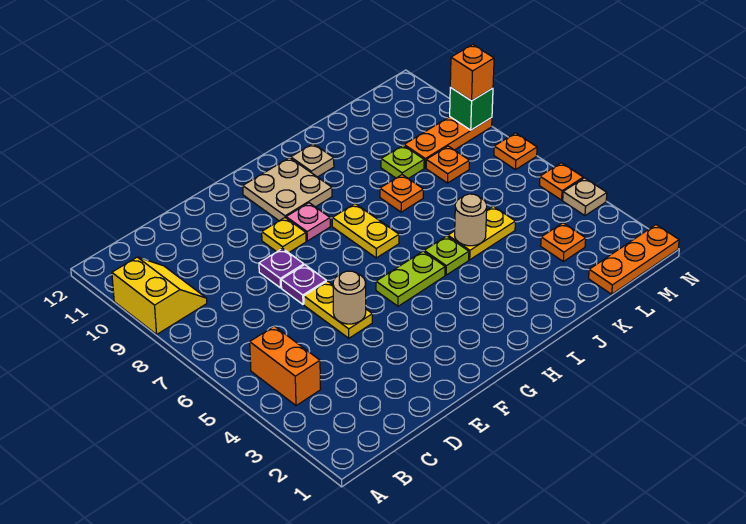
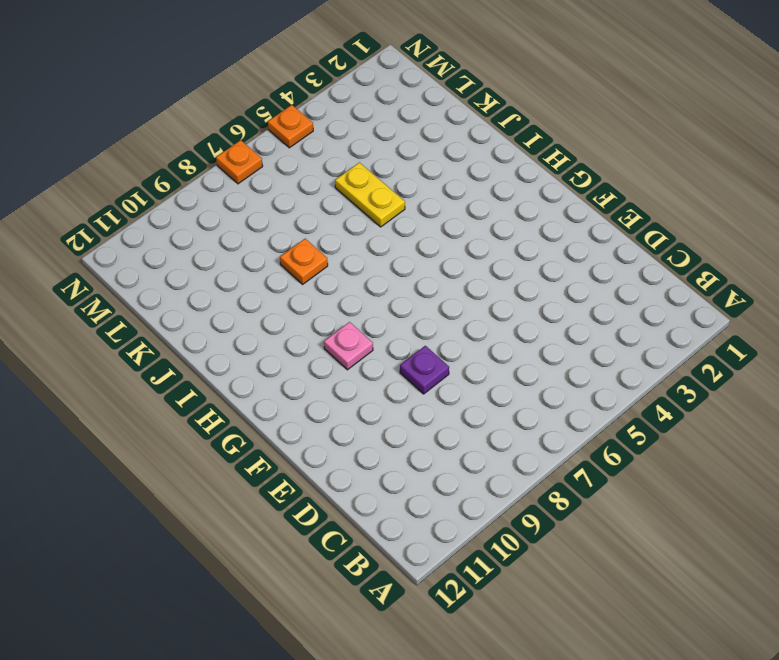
none -> yellow 2x2 slope [112,257,207,334]
none -> orange 1x2 brick [250,326,321,406]
none -> yellow 1x2 plate [304,281,372,338]

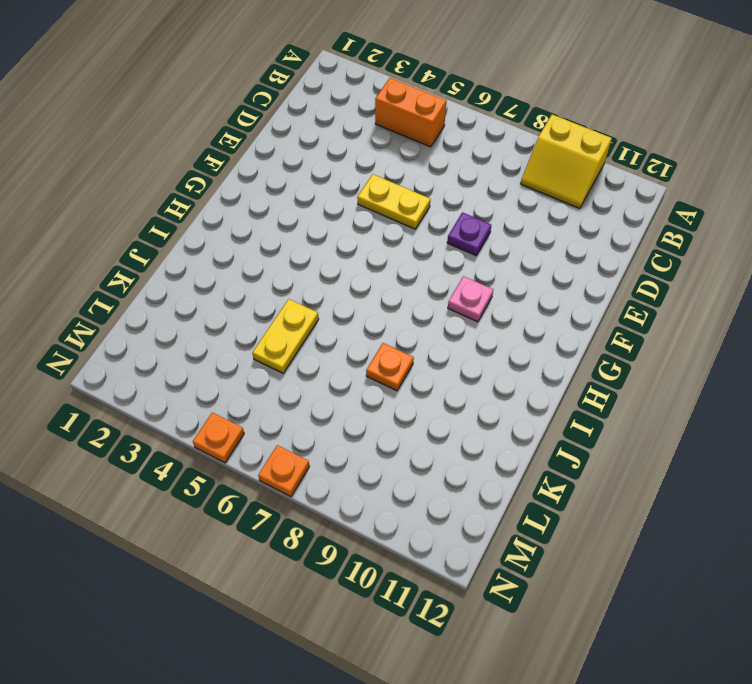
none -> purple 1x1 plate [281,265,326,304]
none -> yellow 1x1 plate [262,218,306,253]
none -> lime 1x2 plate [376,251,445,306]

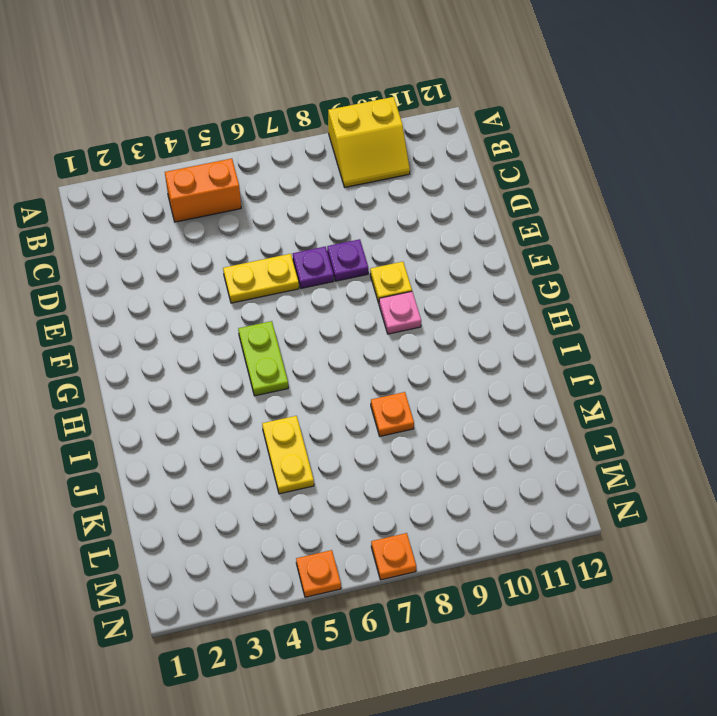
none -> tan 2x2 plate [243,158,332,221]
none -> yellow 1x2 plate [332,204,399,258]
none -> lime 1x1 plate [424,236,469,275]

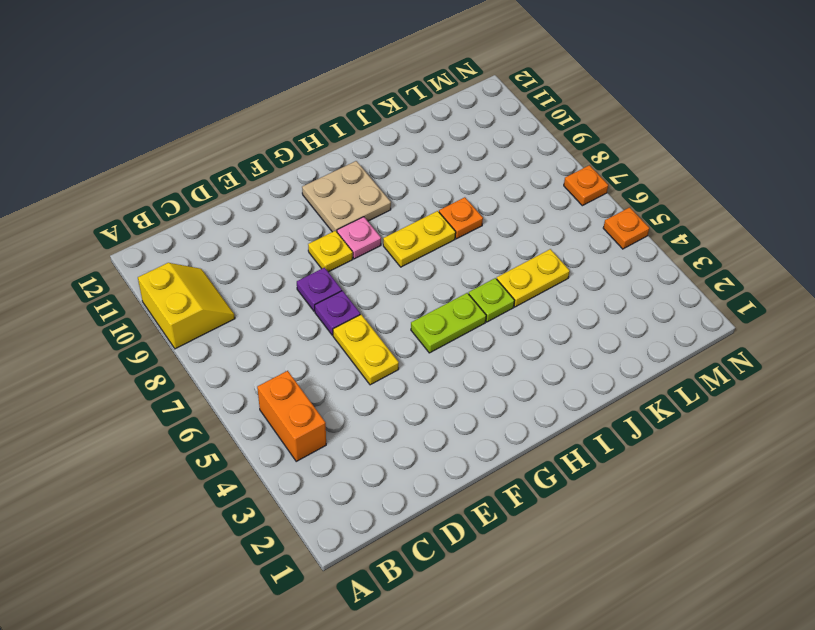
yellow 1x2 plate [383,211,456,267] -> yellow 1x2 plate turned to [332,204,399,258]
none -> tan 1x1 plate [291,144,334,177]
none -> lime 1x1 plate [381,145,424,178]
none -> orange 1x3 plate [589,225,679,294]

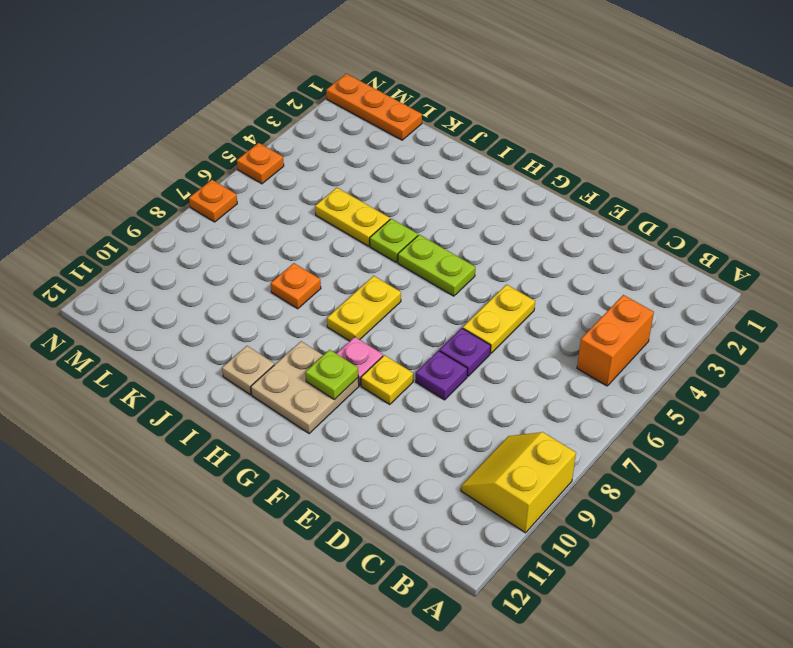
lime 1x1 plate [305,350,358,400] -> lime 1x1 plate moved to [381,145,424,178]
none -> orange 1x1 plate [541,223,586,261]
none -> orange 1x1 plate [426,146,469,183]
none -> orange 1x3 plate [404,117,492,168]

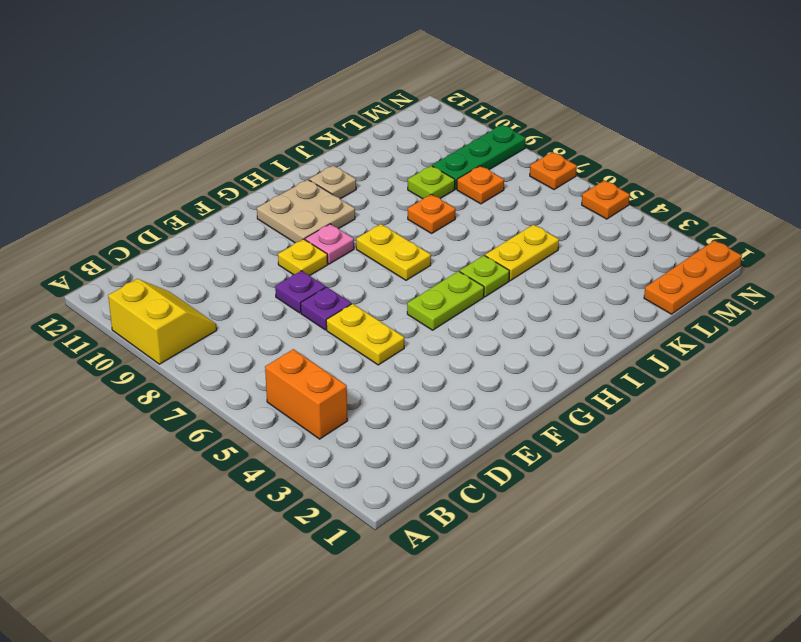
green 1x3 plate [432,125,526,189] -> orange 1x3 plate [404,117,492,168]
none -> orange 1x1 plate [541,223,586,261]
none -> tan 1x1 plate [563,178,607,216]
none -> tan 1x1 round brick [333,271,366,324]

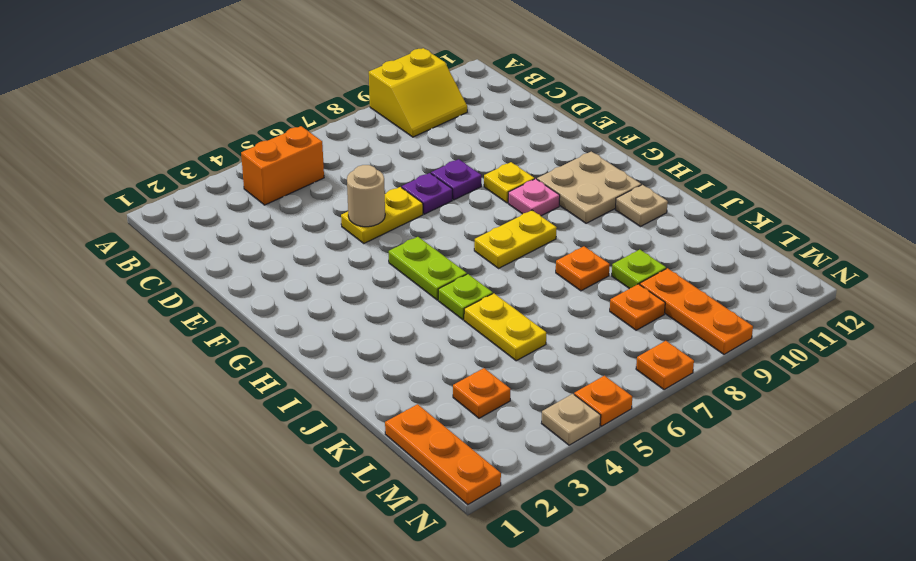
none -> tan 1x1 round brick [455,194,487,246]
none -> green 1x1 brick [450,87,493,130]
none -> orange 1x1 brick [450,44,494,101]

